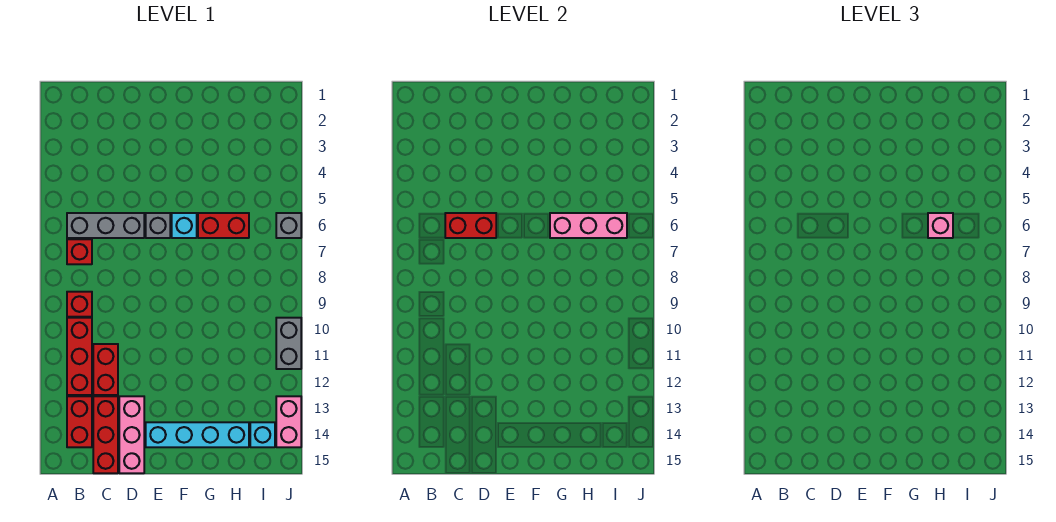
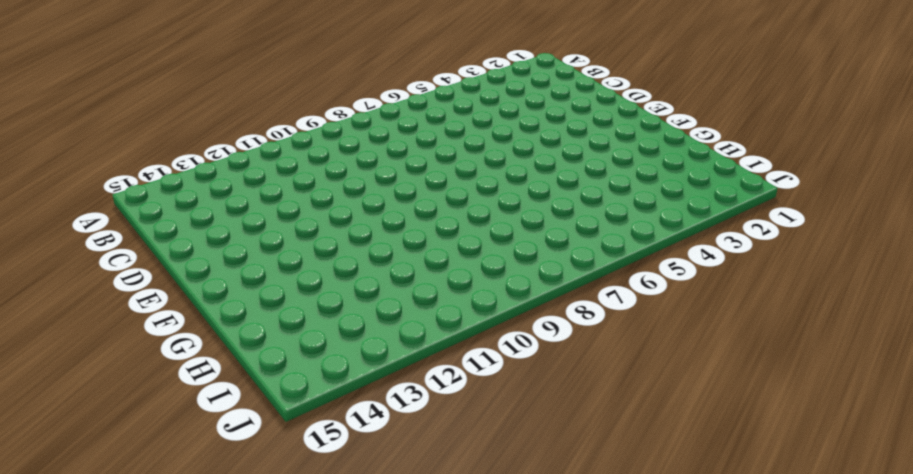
none -> grey 1x3 brick [67,213,144,238]
none -> red 1x1 brick [67,239,92,264]
none -> red 1x1 brick [67,292,92,317]

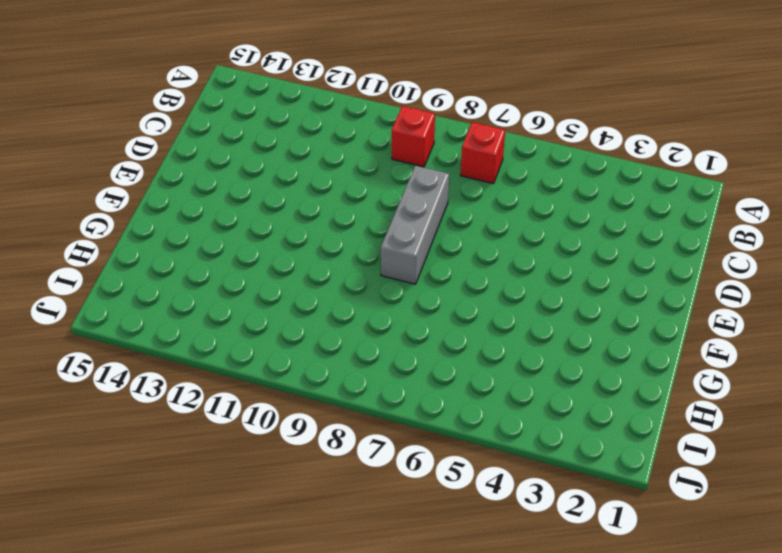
grey 1x3 brick [381,166,449,284] -> grey 1x3 brick moved to [67,213,144,238]
none -> red 1x3 brick [67,318,92,395]
none -> red 1x2 brick [67,396,92,447]
none -> red 1x2 brick [93,344,118,395]

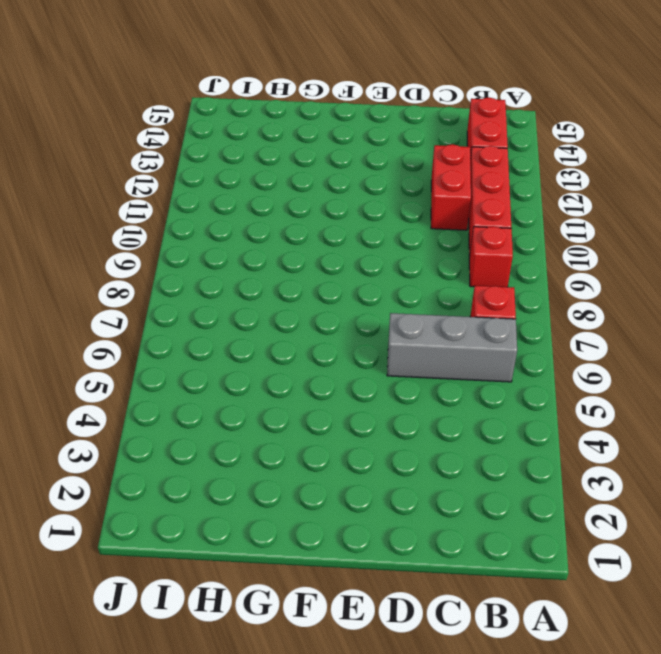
none -> red 1x3 brick [93,396,118,473]
none -> pink 1x3 brick [119,396,144,473]
none -> grey 1x1 brick [146,213,170,238]

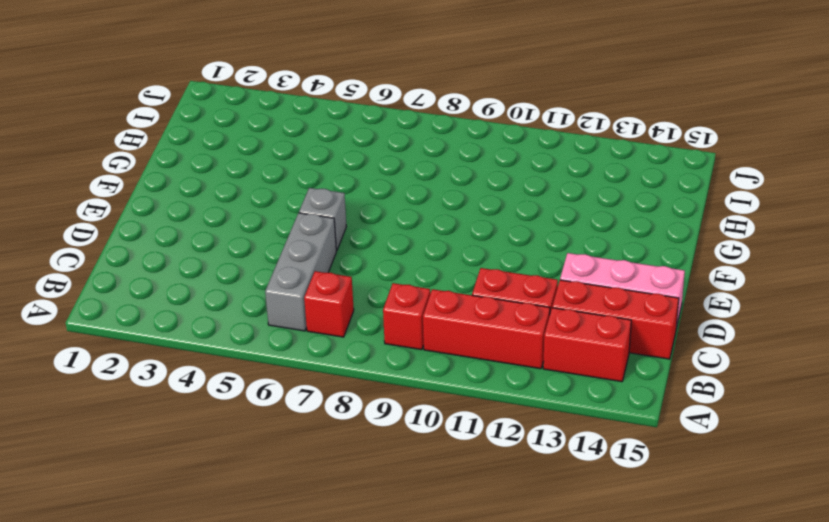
none -> cyan 1x4 brick [146,422,249,447]
none -> cyan 1x1 brick [172,213,197,238]
none -> red 1x2 brick [198,213,249,238]

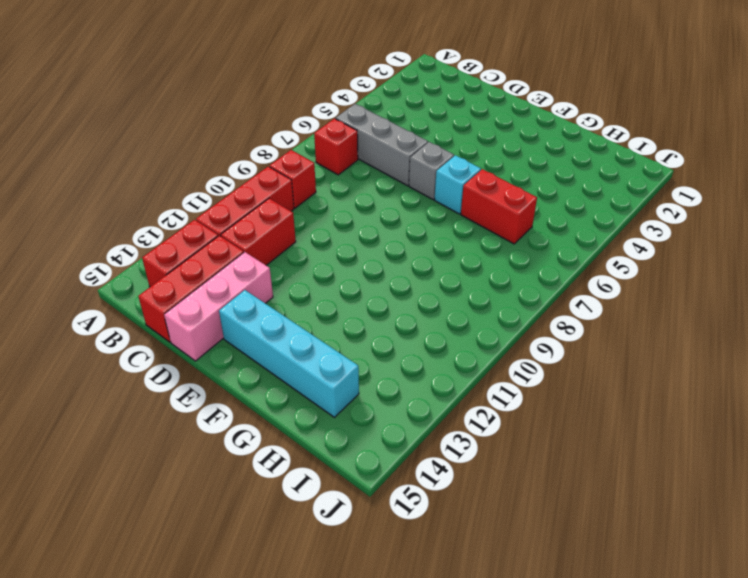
none -> cyan 1x1 brick [250,422,275,447]
none -> grey 1x1 brick [276,213,301,238]
none -> grey 1x2 brick [276,318,301,369]

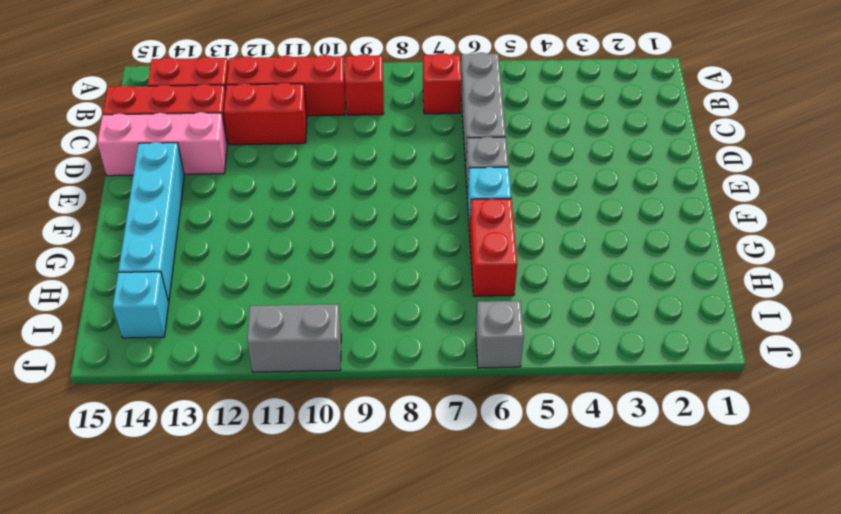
none -> pink 1x2 brick [276,396,301,447]
none -> red 1x2 brick [445,213,496,238]
none -> pink 1x3 brick [550,213,627,238]

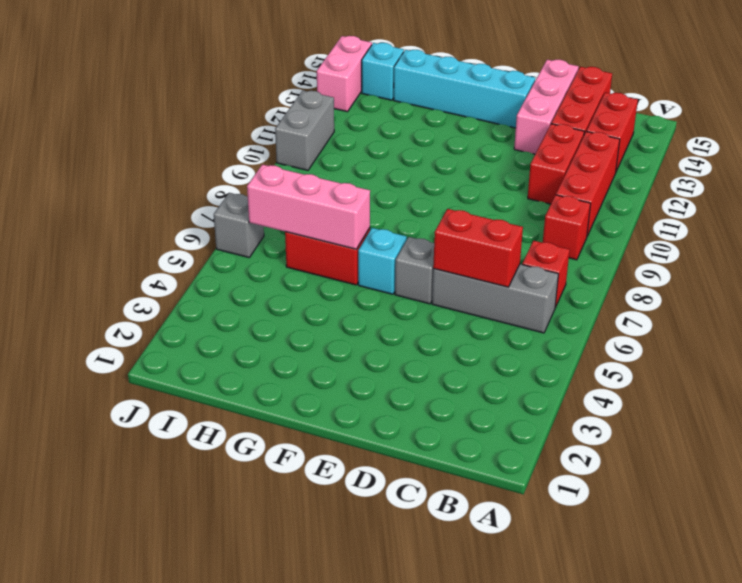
none -> pink 1x1 brick [928,213,953,238]

